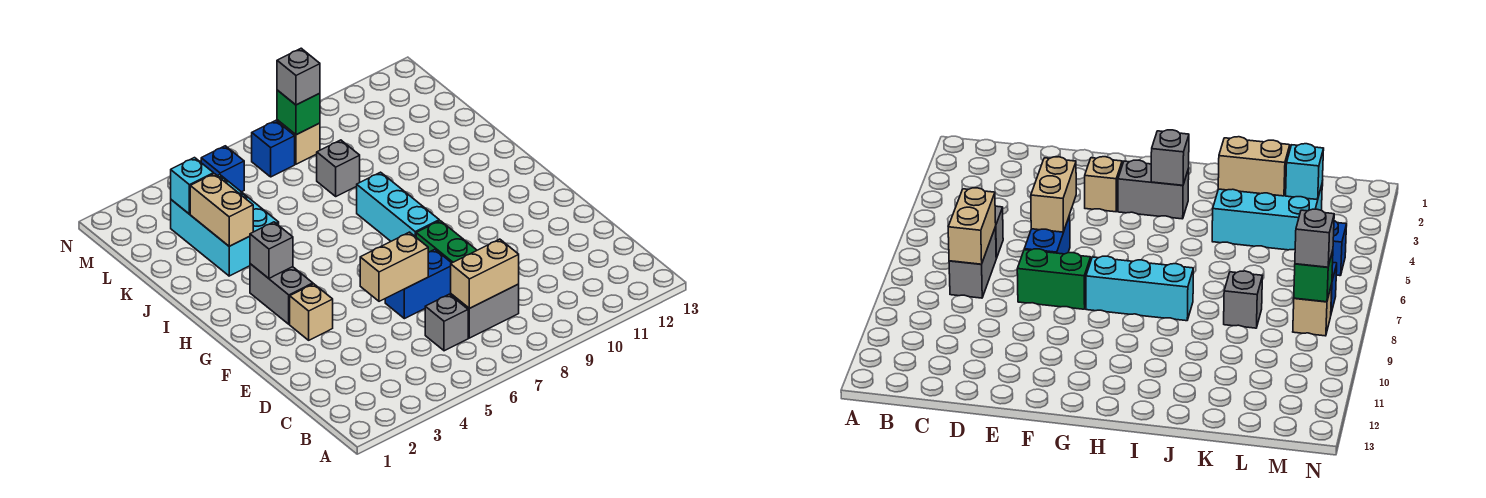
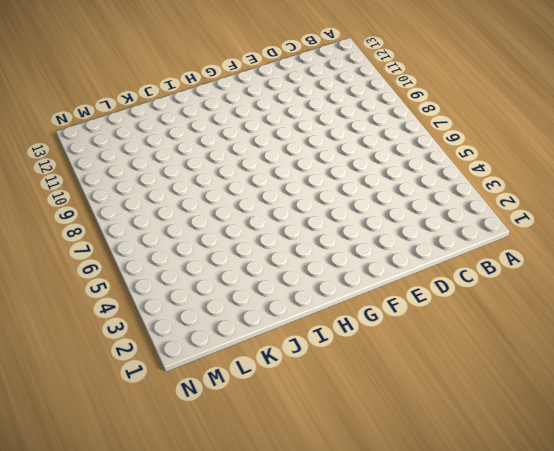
none -> grey 1x1 brick [425,294,468,351]
none -> grey 1x2 brick [451,284,519,338]
none -> blue 1x2 brick [385,249,451,319]

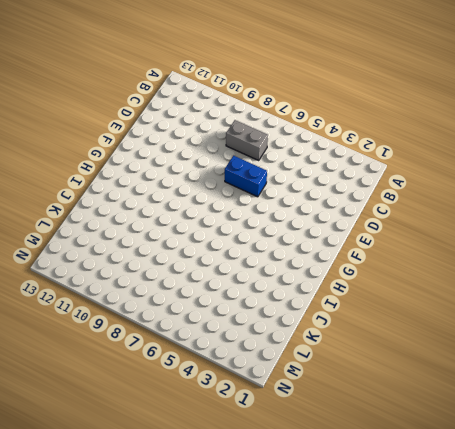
none -> grey 1x1 brick [425,294,468,351]
none -> green 1x2 brick [416,221,477,263]
none -> tan 1x1 brick [290,284,333,340]

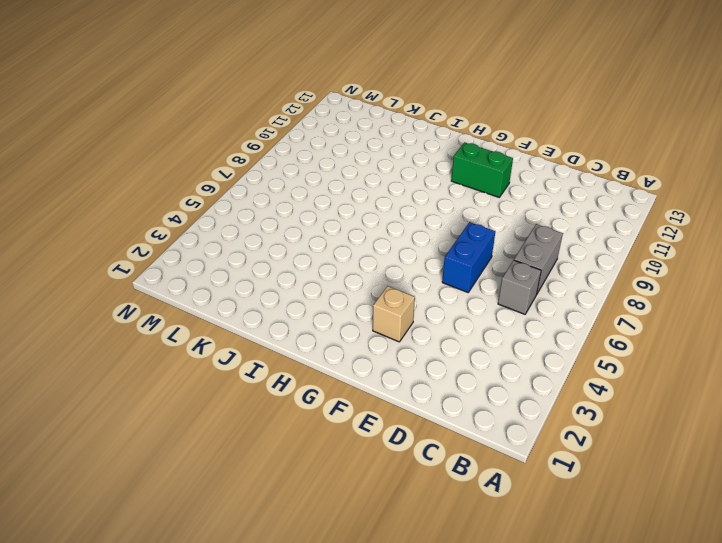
green 1x2 brick [451,142,513,197] -> green 1x2 brick moved to [416,221,477,263]
none -> grey 1x2 brick [250,264,313,324]
none -> cyan 1x3 brick [357,172,439,241]
none -> cyan 2x3 brick [171,175,279,276]

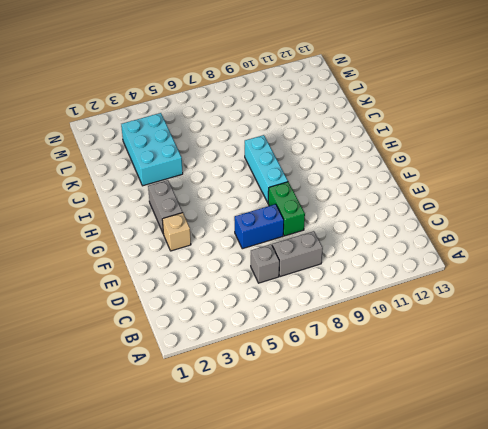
none -> grey 1x1 brick [317,140,360,196]
none -> blue 1x1 brick [201,146,244,192]
none -> blue 1x1 brick [252,121,295,177]

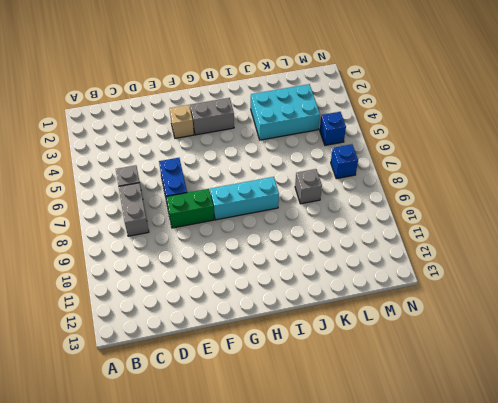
none -> tan 1x1 brick [277,120,320,164]
none -> tan 1x2 brick [451,239,519,309]
none -> tan 1x2 brick [360,232,428,301]

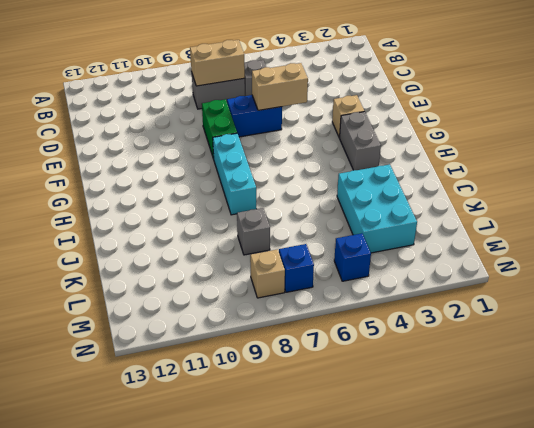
none -> grey 1x1 brick [250,222,293,278]
none -> tan 1x2 brick [190,174,253,246]
none -> cyan 1x1 brick [171,158,213,214]

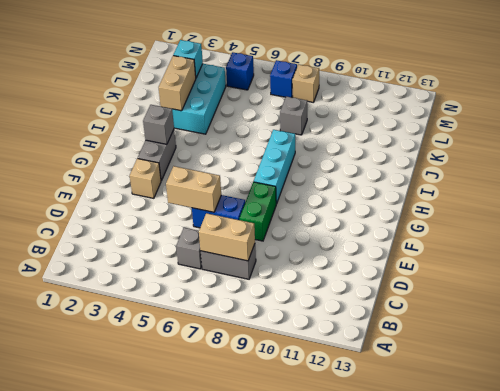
none -> green 1x1 brick [277,90,320,135]
none -> grey 1x1 brick [277,48,320,105]

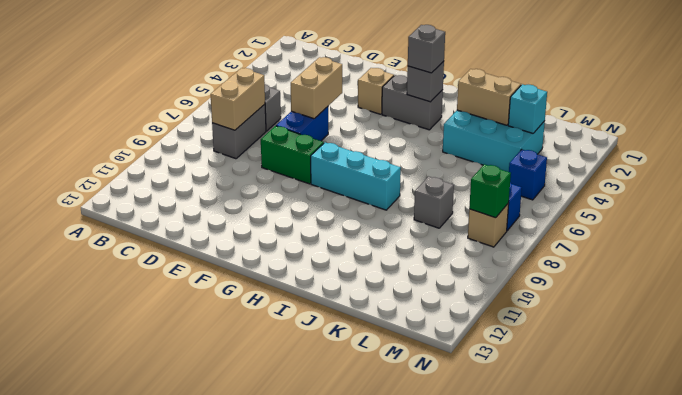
grey 1x1 brick [408,25,445,73] -> grey 1x1 brick moved to [277,48,320,105]

